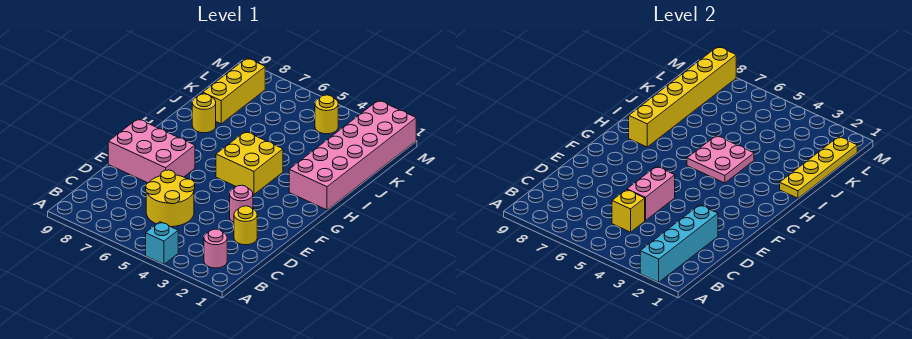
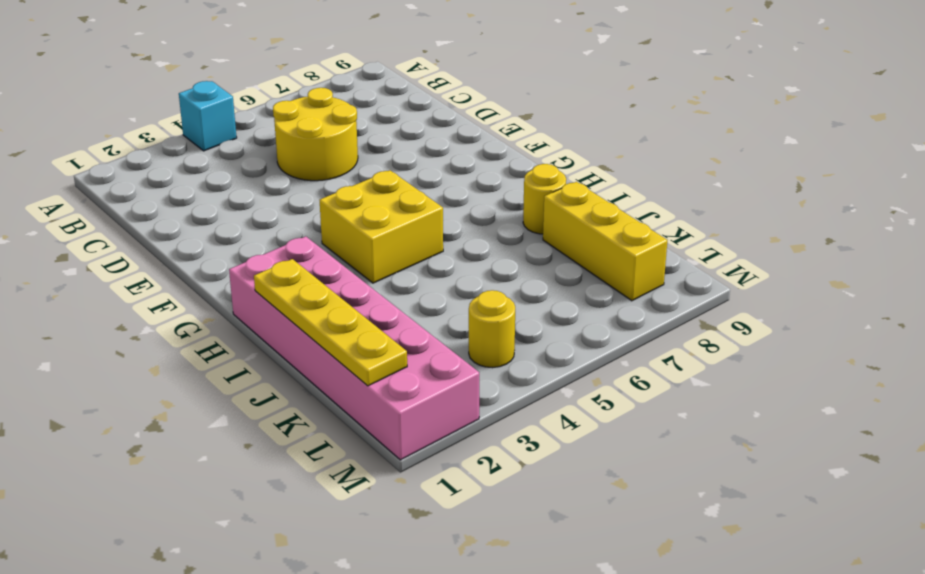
none -> pink 1x1 round brick [204,229,227,268]
none -> yellow 1x1 round brick [234,206,257,245]
none -> pink 1x1 round brick [230,185,253,222]

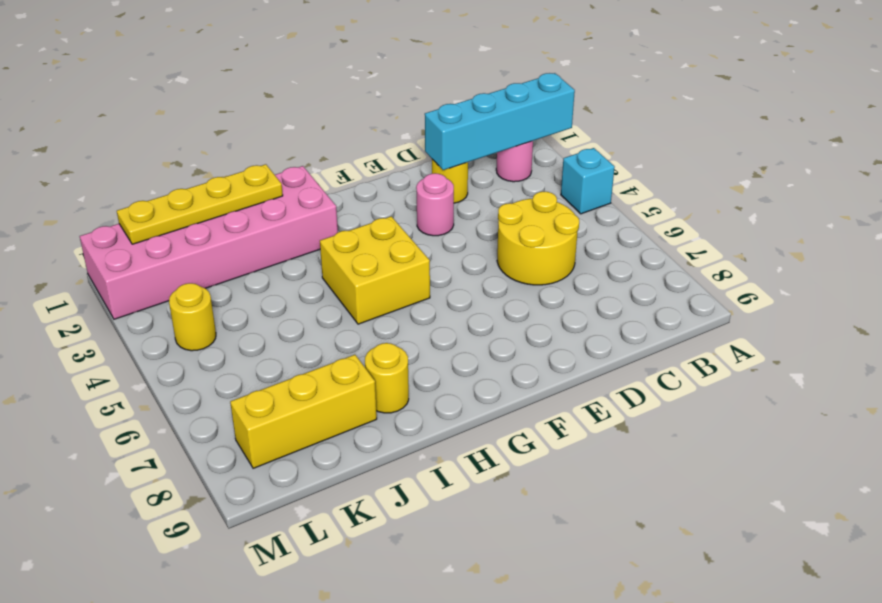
none -> pink 2x3 brick [108,119,195,183]
none -> yellow 1x1 brick [612,190,645,232]
none -> pink 1x2 brick [627,166,675,221]

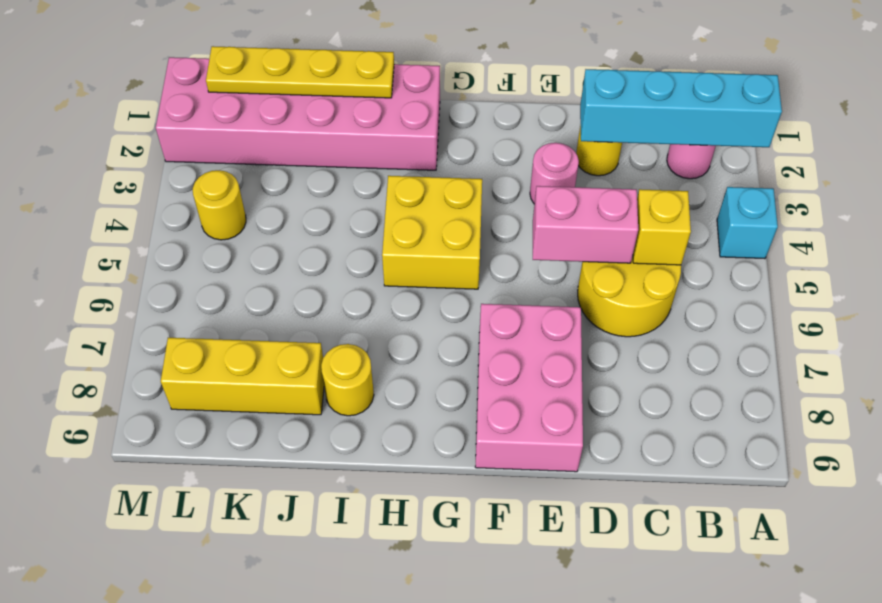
none -> pink 2x2 plate [687,135,754,183]
none -> yellow 1x6 brick [629,46,736,147]

